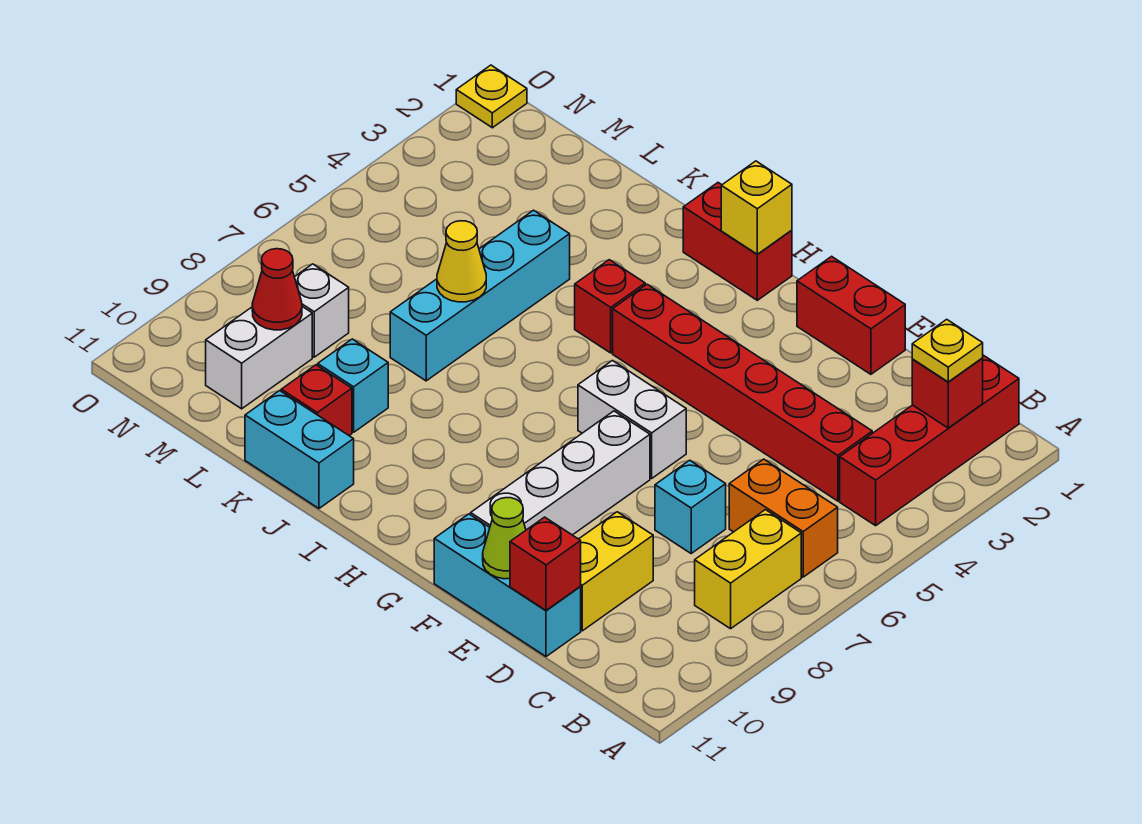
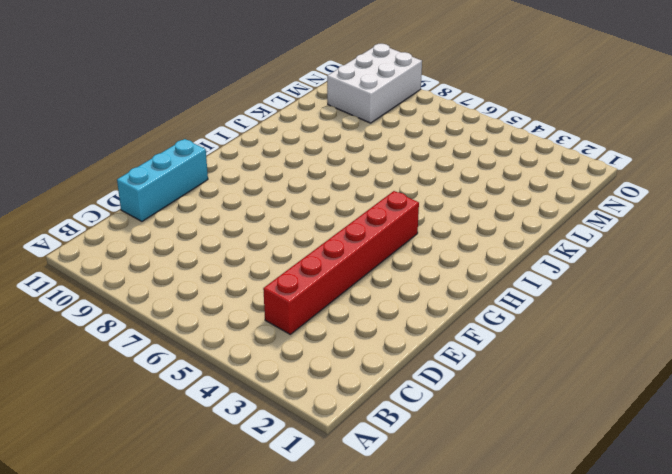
white 2x3 brick [327,44,422,123] -> white 1x2 brick [206,307,312,409]
none -> red 1x4 brick [840,355,1019,526]
none -> orange 1x2 brick [729,459,838,577]
none -> yellow 1x2 brick [695,510,801,629]

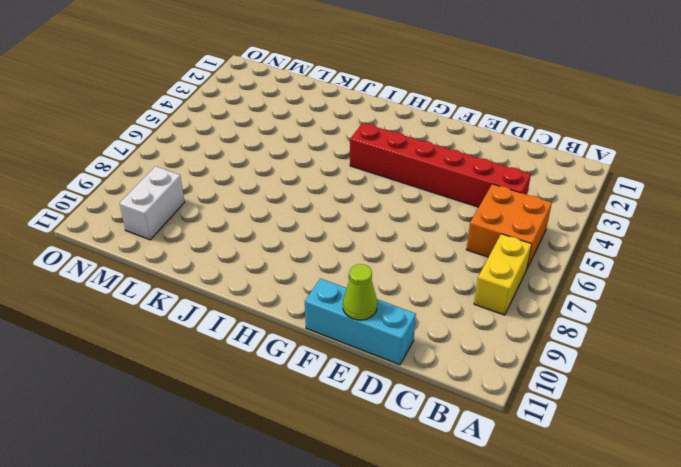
orange 2x2 brick [466,184,552,268] -> orange 1x2 brick [729,459,838,577]
none -> red 1x4 brick [840,355,1019,526]
none -> cyan 1x1 brick [655,460,726,553]
none -> yellow 1x2 brick [579,512,653,631]

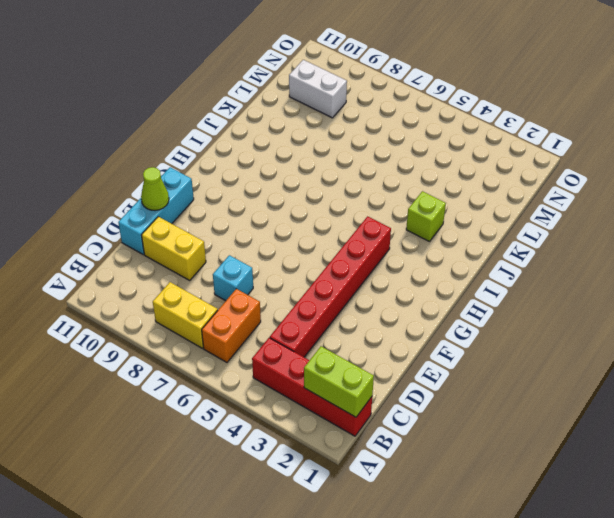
lime 1x2 brick [304,346,374,417] -> red 1x1 brick [912,358,983,428]
lime 1x1 brick [406,191,446,242] -> none
none -> red 1x2 brick [797,256,905,374]
none -> white 1x2 brick [578,361,686,478]
none -> white 1x4 brick [471,411,650,535]

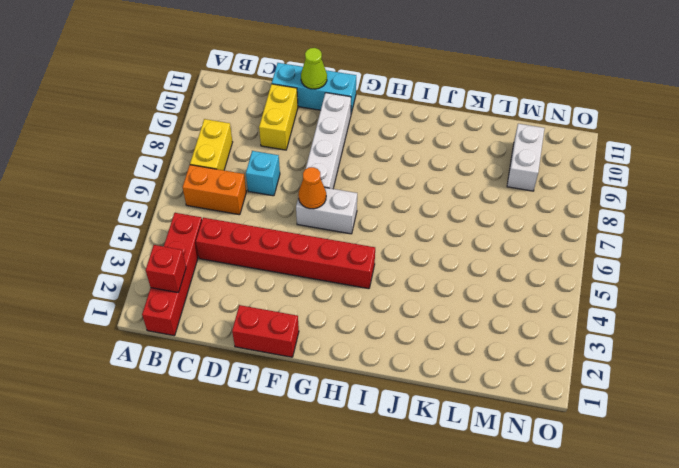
orange 1x1 cone [298,167,326,209] -> none
none -> red 1x2 brick [683,183,792,300]
none -> red 1x1 brick [575,260,645,353]
none -> cyan 1x2 brick [245,391,354,508]

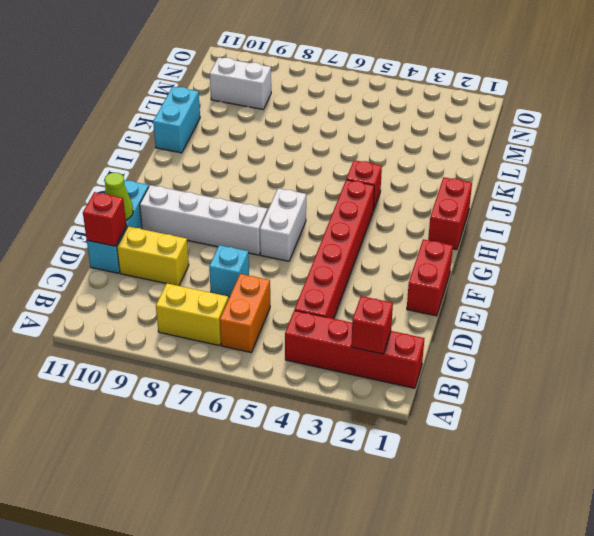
none -> cyan 1x4 brick [390,210,570,381]
none -> cyan 1x1 brick [318,339,388,432]
none -> red 1x1 brick [281,365,352,436]

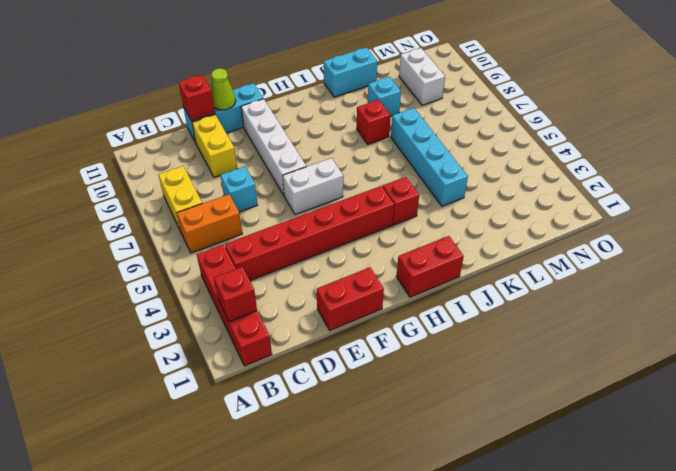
red 1x1 brick [357,100,391,144] -> red 1x1 brick moved to [281,365,352,436]
none -> white 1x1 brick [295,264,349,357]
none -> yellow 1x1 plate [456,65,527,128]
none -> yellow 1x1 brick [721,161,792,254]

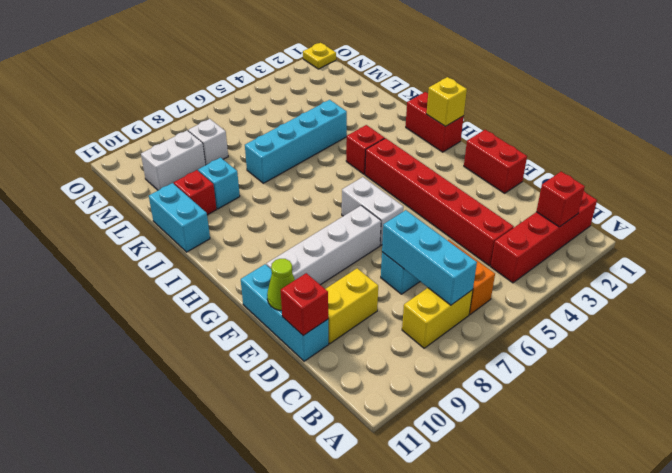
cyan 1x3 brick [382,210,477,305] -> none
none -> yellow 1x1 cone [437,221,486,302]
none -> red 1x1 cone [252,249,302,330]
none -> yellow 1x1 plate [912,319,983,382]

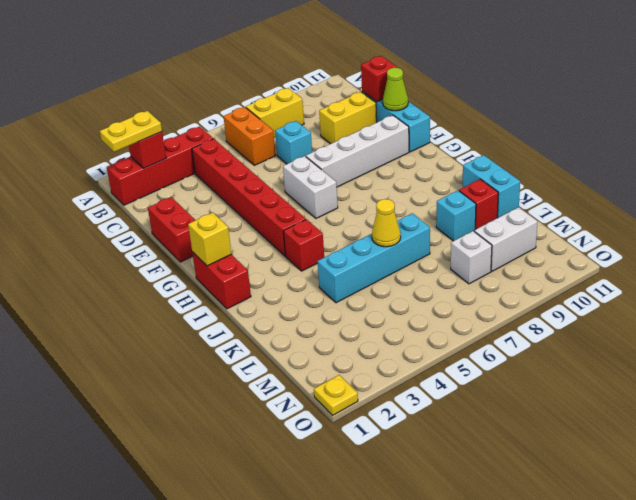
yellow 1x2 plate [100,111,162,152] -> yellow 1x1 plate [912,319,983,382]
none -> red 1x1 cone [252,249,302,330]

